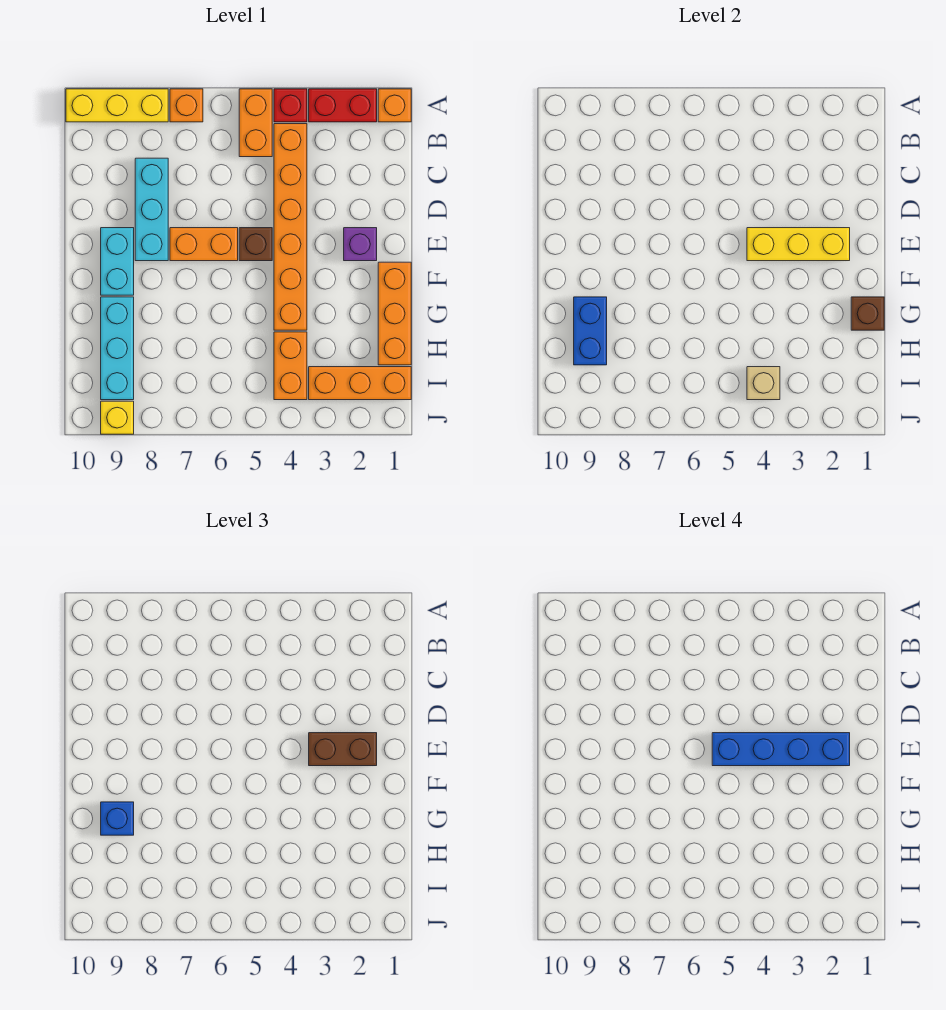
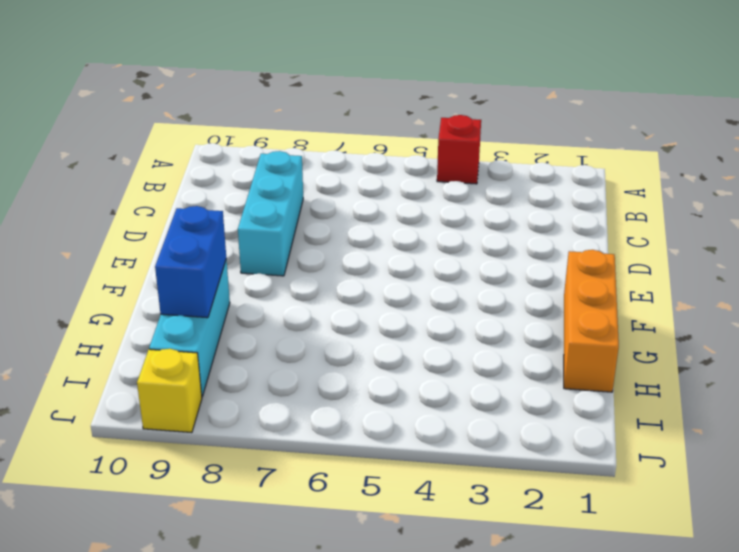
none -> orange 1x1 brick [378,89,411,122]
none -> red 1x2 brick [309,89,377,122]
none -> orange 1x2 brick [239,89,272,157]

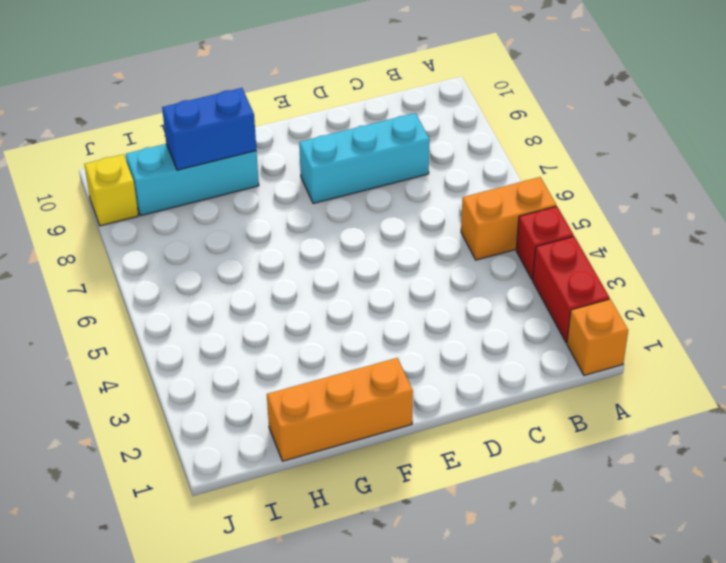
none -> orange 1x1 brick [170,89,203,122]
none -> yellow 1x3 brick [66,89,168,122]
none -> orange 1x6 brick [274,124,307,330]

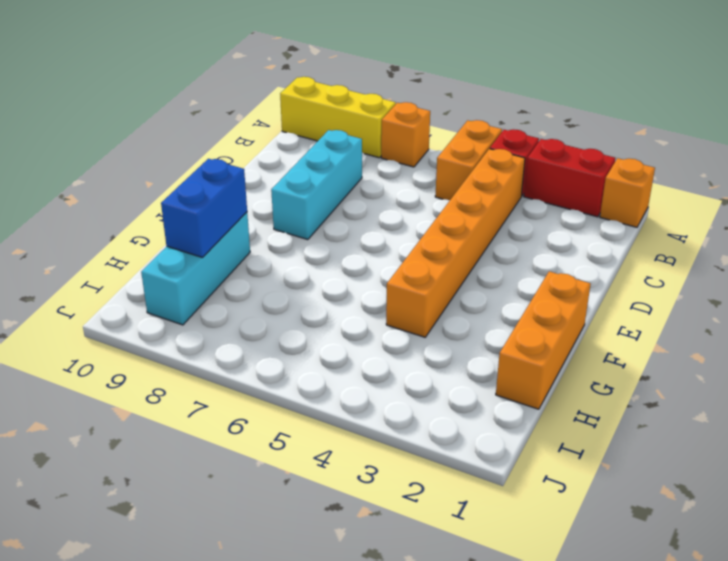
none -> purple 1x1 brick [344,228,377,261]
none -> brown 1x1 brick [239,228,272,261]
none -> orange 1x2 brick [170,228,238,261]

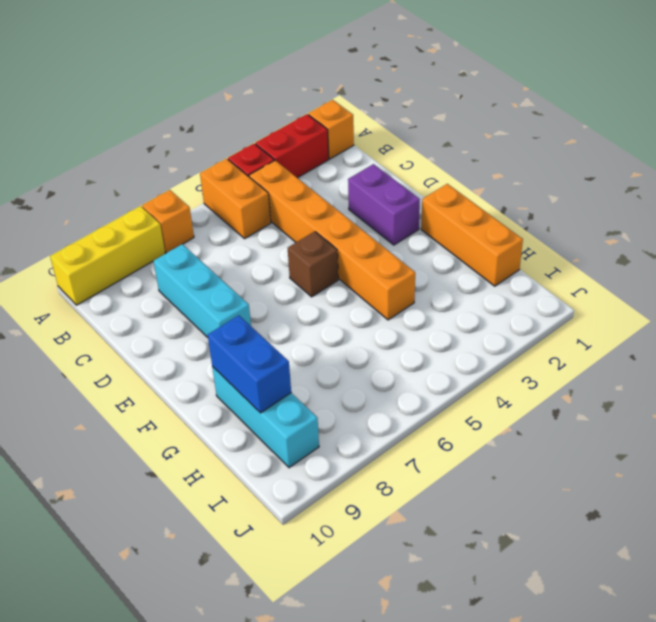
purple 1x2 brick [348,164,420,245] -> purple 1x1 brick [344,228,377,261]
none -> orange 1x2 brick [170,228,238,261]
none -> cyan 1x2 brick [101,228,134,295]
none -> orange 1x2 brick [274,332,307,400]

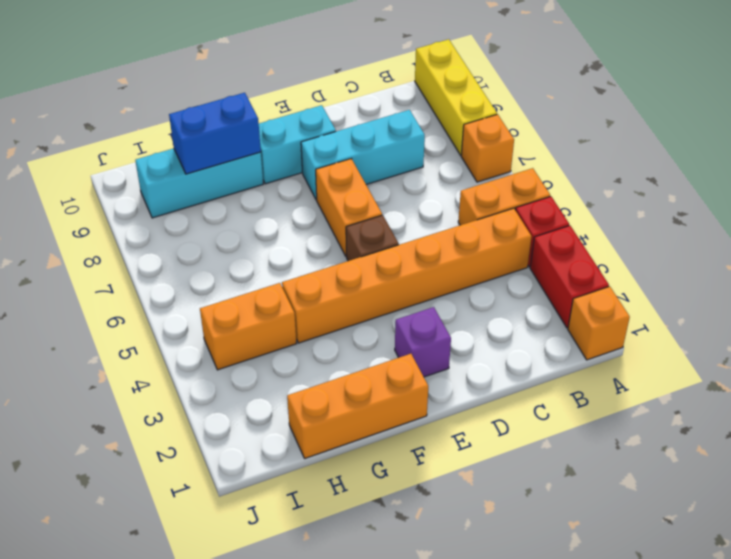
none -> orange 1x3 brick [309,367,411,400]
none -> yellow 1x1 brick [101,401,134,434]
none -> yellow 1x3 brick [747,228,850,261]

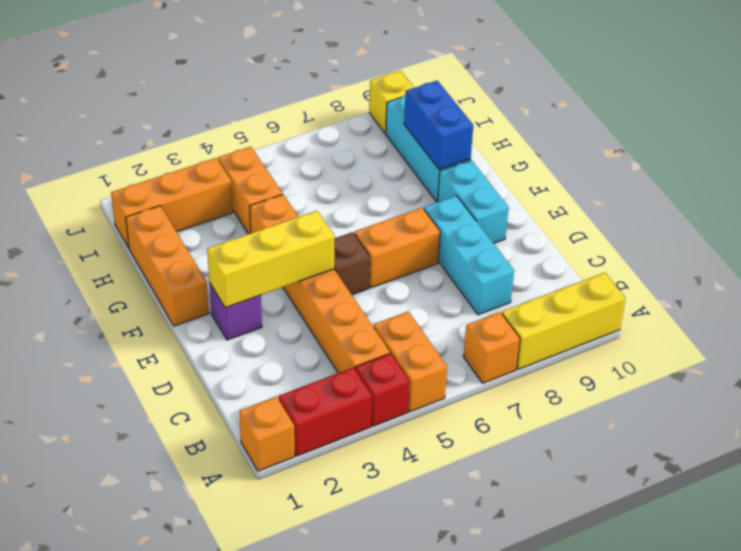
none -> brown 1x1 brick [851,297,884,330]
none -> tan 1x1 brick [747,367,780,400]
none -> brown 1x2 brick [309,733,377,766]

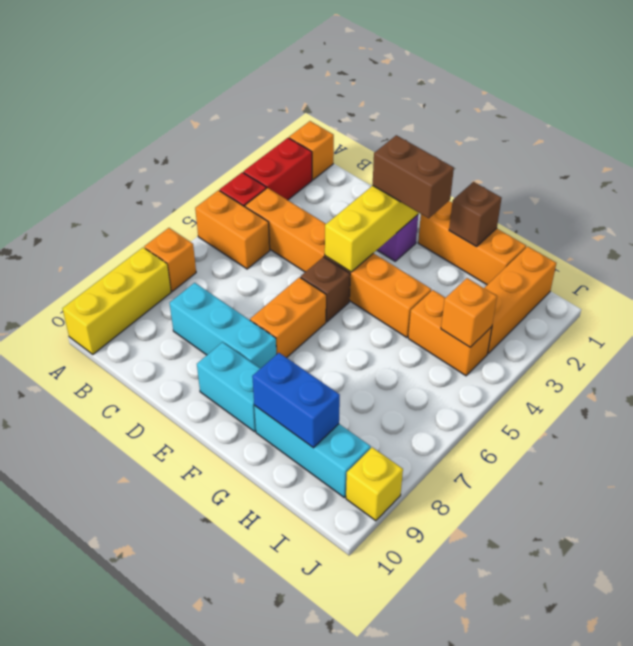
brown 1x2 brick [373,135,454,218] -> brown 1x2 brick turned to [309,733,377,766]
orange 1x1 brick [441,278,497,347] -> tan 1x1 brick [747,367,780,400]
none -> blue 1x1 brick [101,802,134,835]
none -> blue 1x4 brick [712,733,850,766]

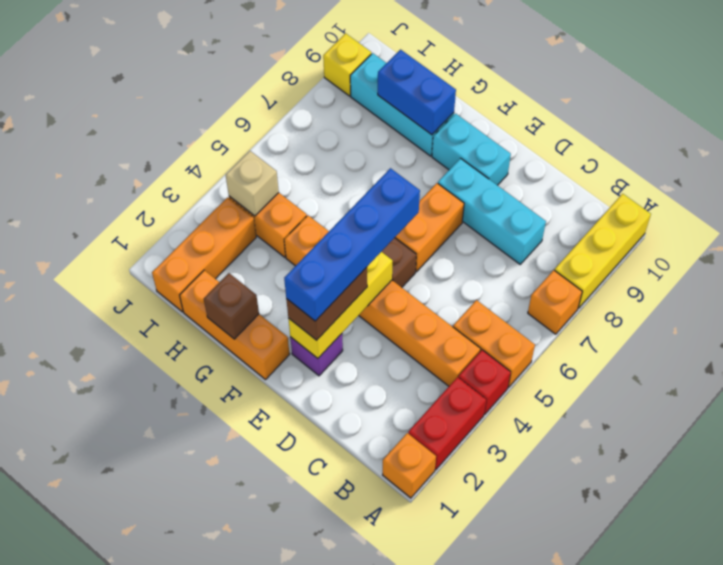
none -> blue 1x1 brick [101,802,134,835]

